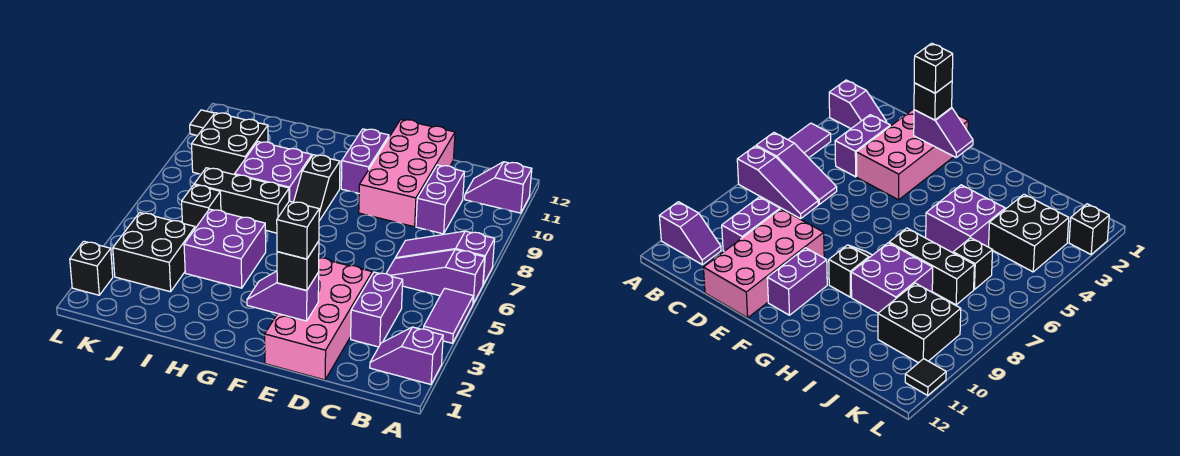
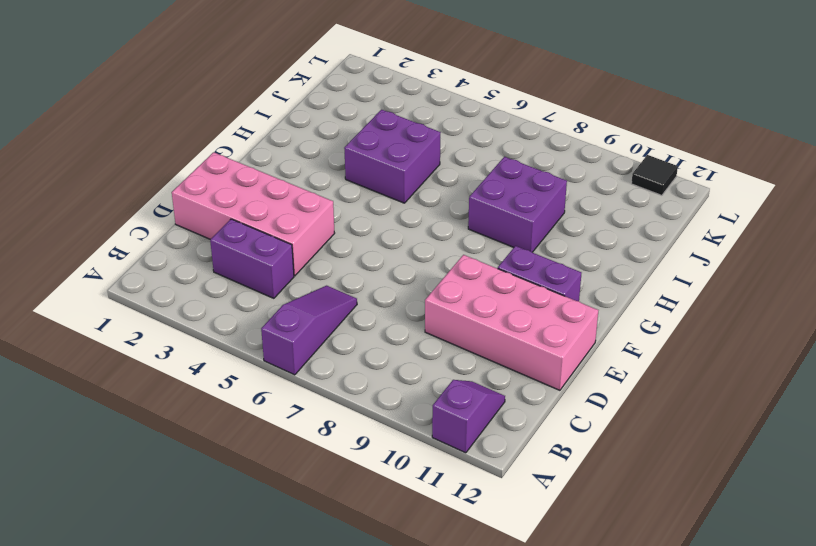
none -> purple 1x2 slope [370,327,443,384]
none -> purple 1x2 tile [424,288,473,343]
none -> purple 1x3 slope [396,231,495,284]

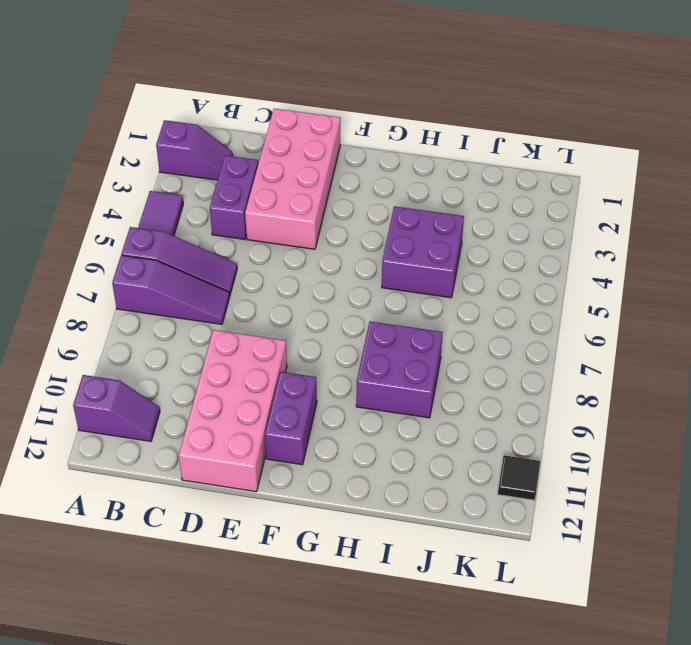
none -> purple 1x2 brick [416,165,464,234]
none -> black 1x2 slope [294,155,340,221]
none -> black 1x3 brick [194,168,289,233]

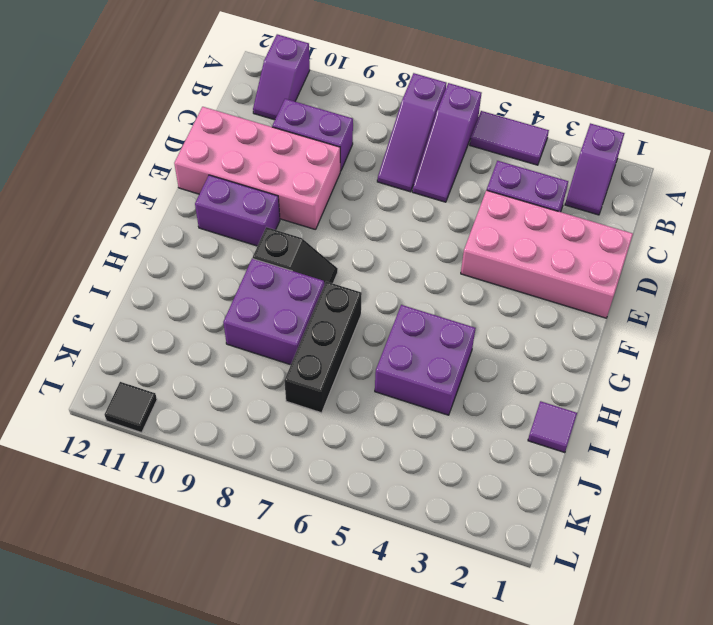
purple 1x1 tile [528,401,577,453] -> none
none -> black 2x2 brick [113,213,195,292]
none -> black 1x1 brick [182,185,221,228]
none -> black 2x2 brick [192,113,268,175]

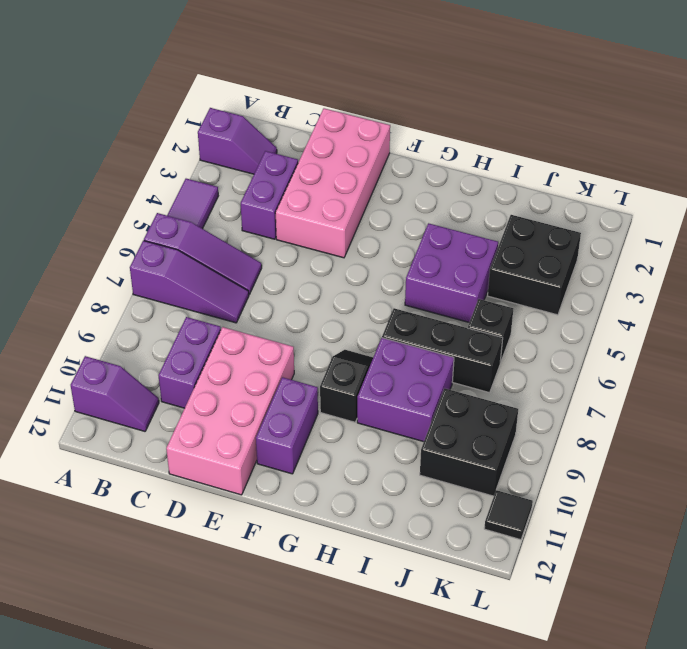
none -> black 1x1 brick [70,241,113,295]
none -> purple 1x2 slope [247,271,319,321]
none -> black 1x1 brick [277,241,319,290]

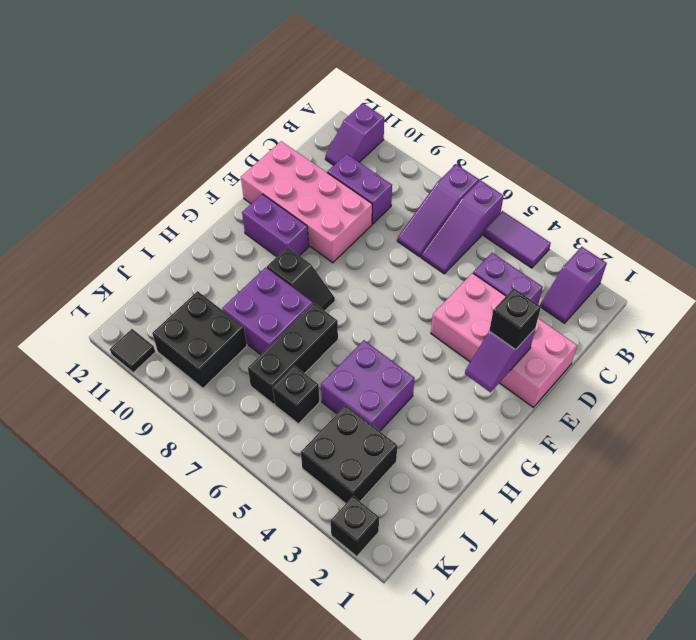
none -> black 1x1 brick [277,201,319,259]

